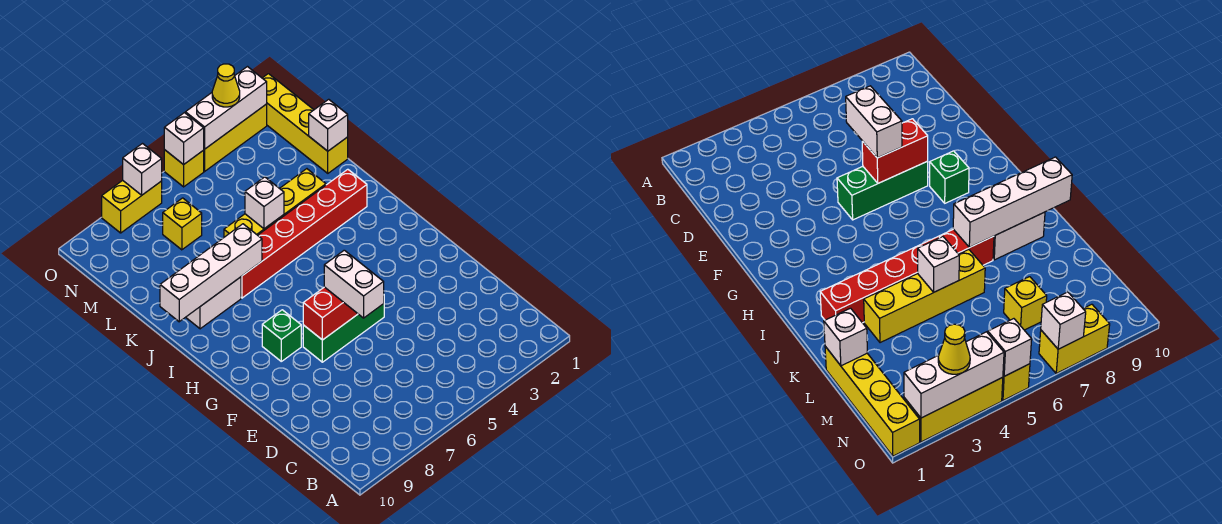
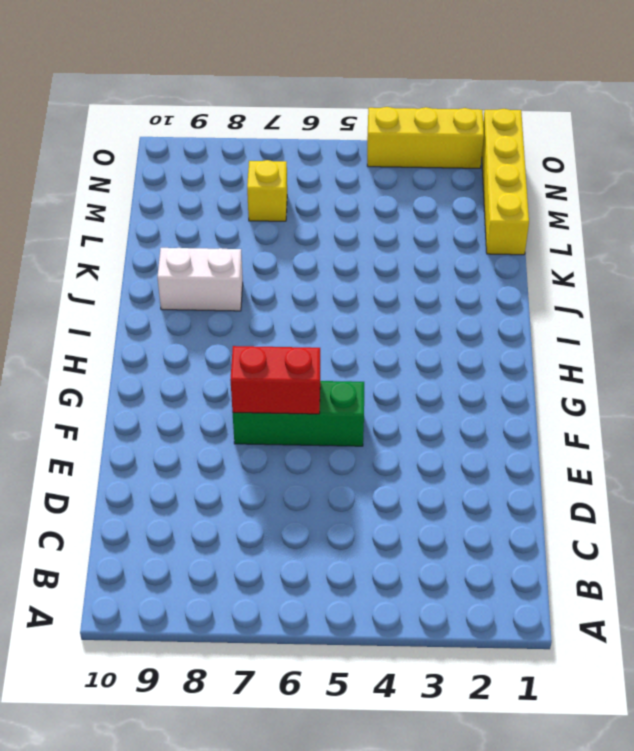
none -> green 1x1 brick [262,310,301,361]
none -> red 1x6 brick [241,169,367,298]
none -> yellow 1x4 brick [224,169,326,237]

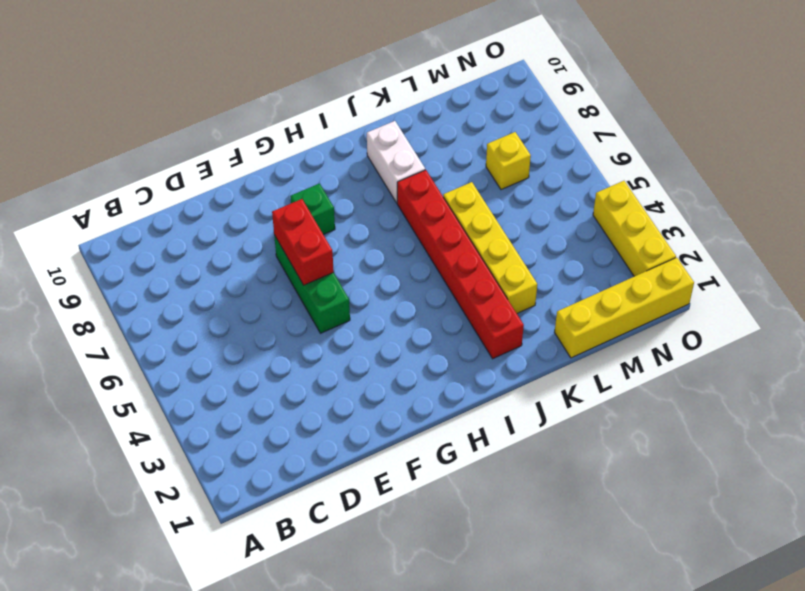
none -> yellow 1x1 brick [164,150,204,187]
none -> yellow 1x2 brick [102,180,162,233]
none -> white 1x4 brick [160,224,262,322]

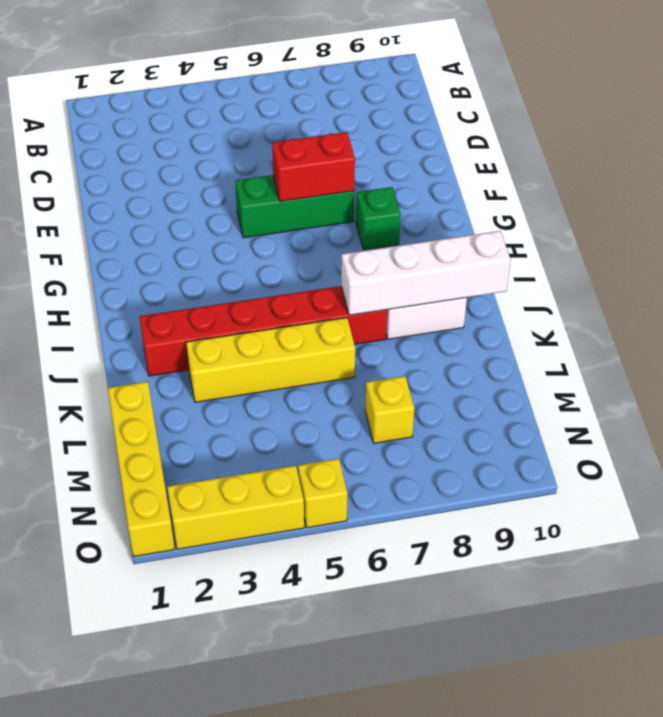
none -> yellow 1x2 brick [102,180,162,233]
none -> white 1x1 brick [245,177,284,229]
none -> white 1x1 brick [309,99,348,151]

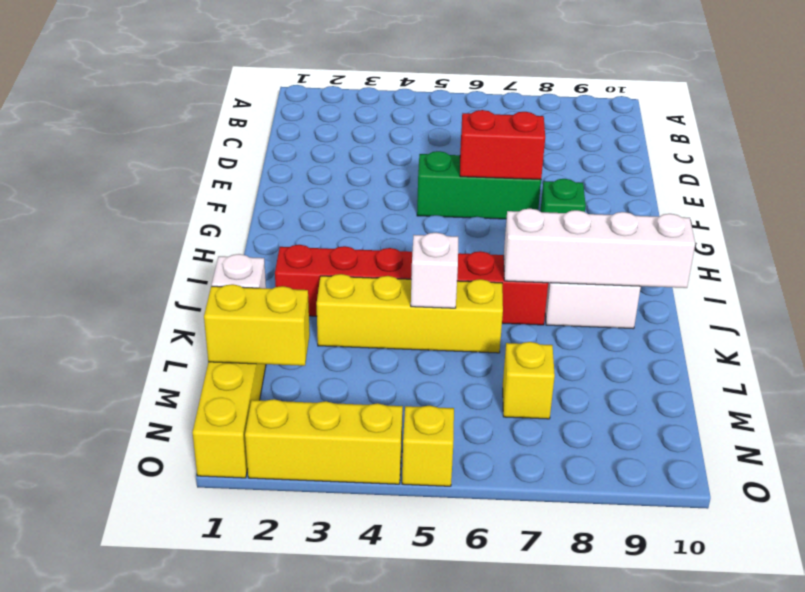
yellow 1x2 brick [204,284,310,366] -> yellow 1x2 brick moved to [102,180,162,233]
none -> white 1x3 brick [185,67,267,149]
none -> white 1x1 brick [164,113,204,165]
none -> white 1x1 brick [123,144,162,195]

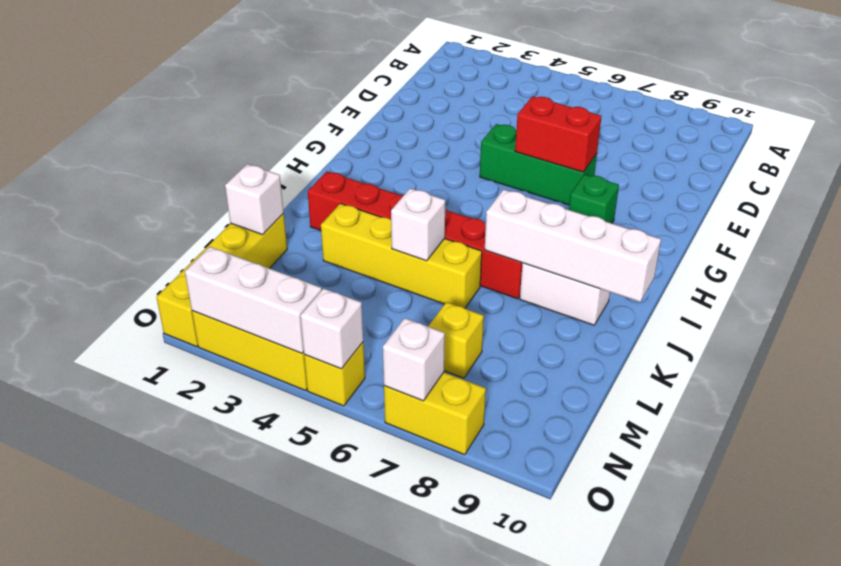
none -> white 1x2 brick [324,250,384,318]
none -> yellow 1x1 cone [212,64,240,107]

